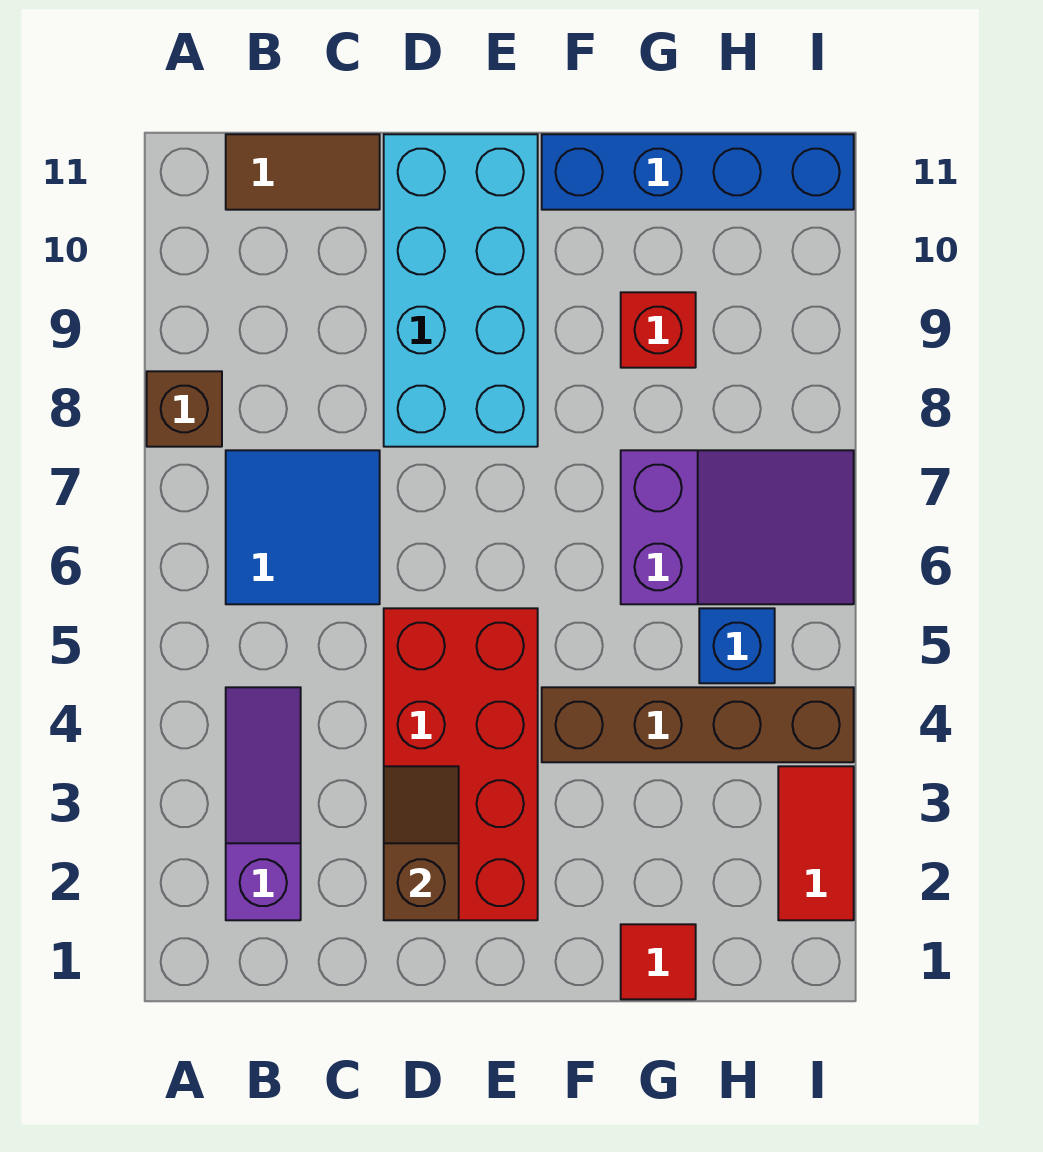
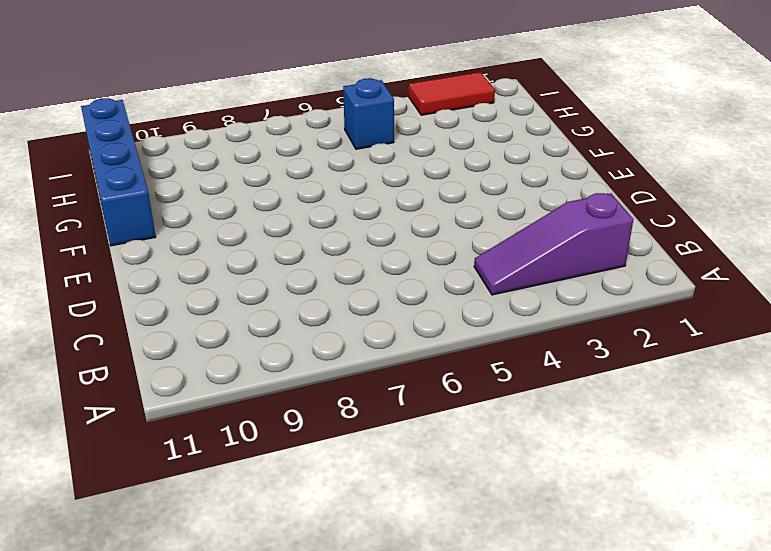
none -> brown 1x1 brick [147,371,222,447]
none -> blue 2x2 tile [226,450,380,604]
none -> brown 1x2 tile [226,134,380,210]

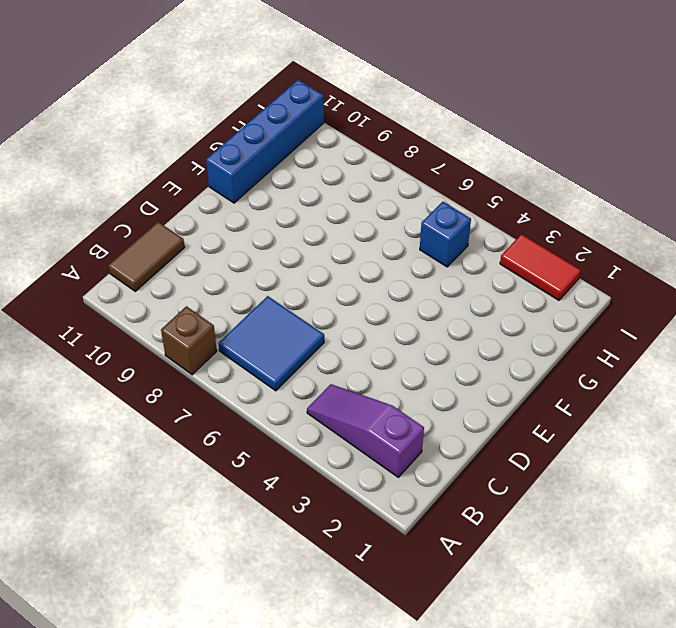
none -> red 2x4 brick [384,608,538,920]
none -> cyan 2x4 brick [384,134,538,447]
none -> brown 1x4 brick [542,687,854,762]

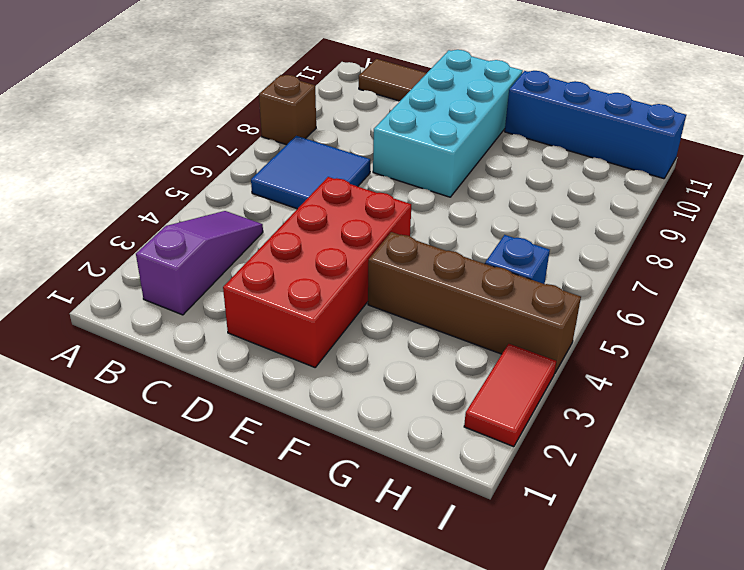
none -> red 1x1 tile [621,924,696,999]
none -> purple 2x3 slope [621,450,854,604]
none -> red 1x1 brick [621,292,696,368]

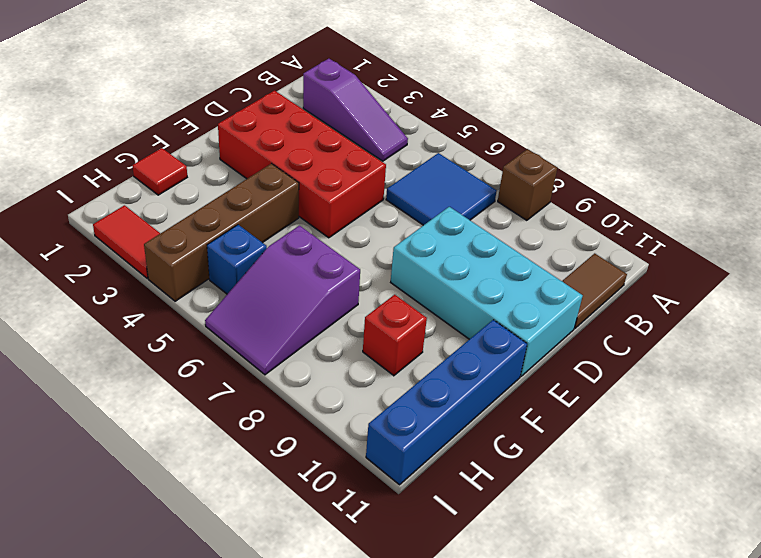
none -> brown 1x2 slope [384,766,459,920]

